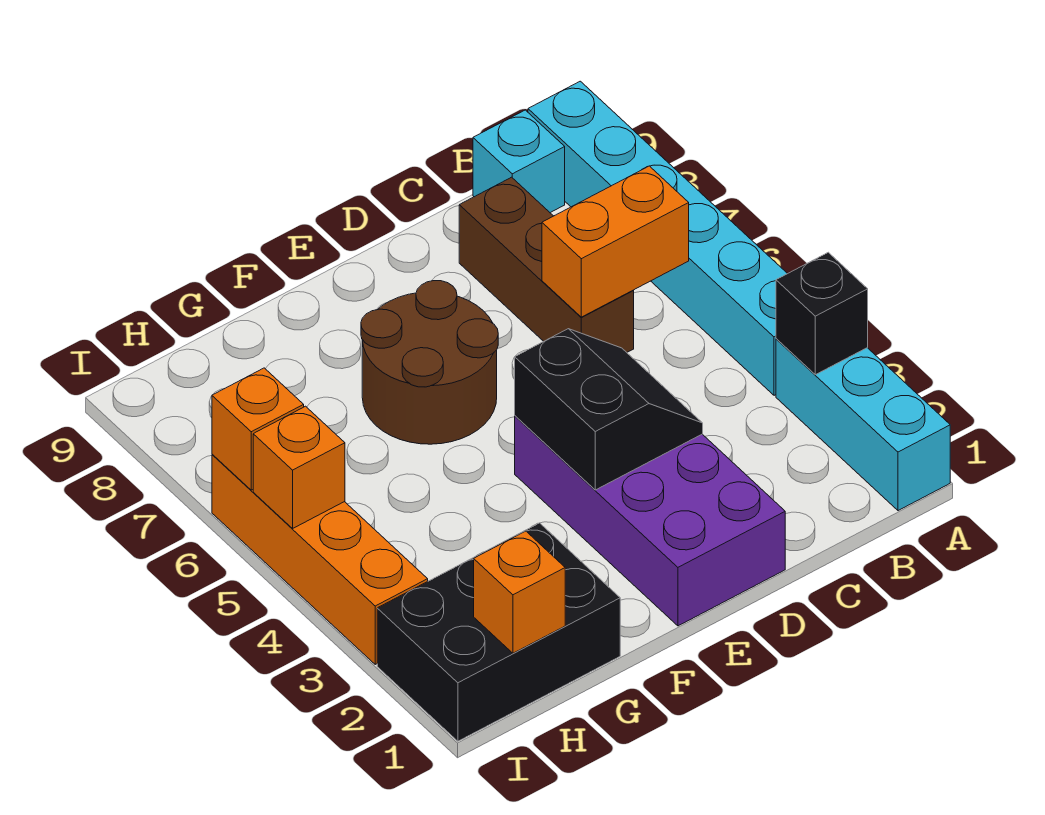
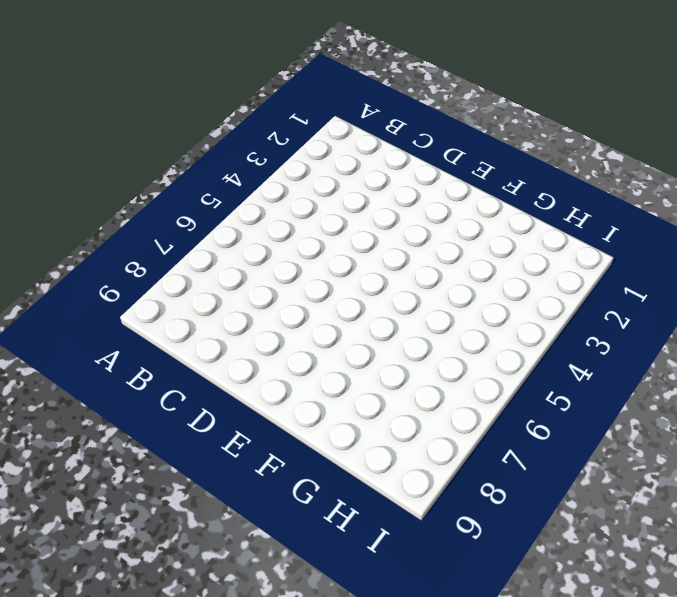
none -> cyan 1x3 brick [776,339,950,511]
none -> cyan 1x6 brick [528,81,787,395]
none -> cyan 1x1 brick [473,110,565,213]

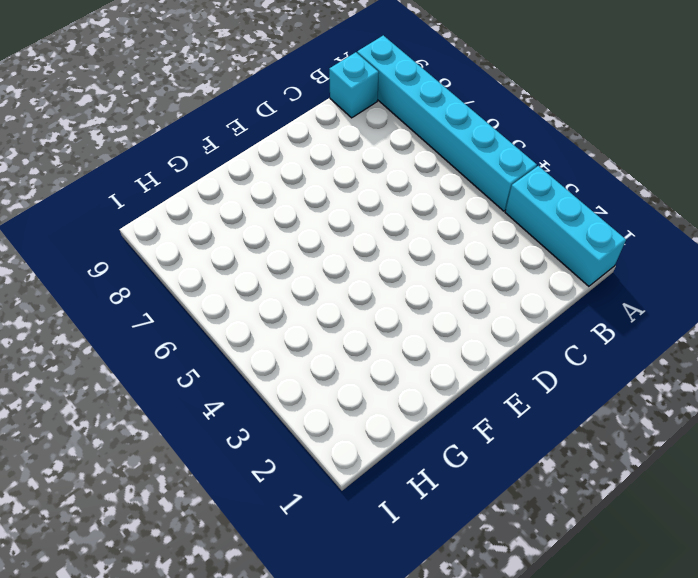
none -> brown 1x3 brick [459,177,634,352]
none -> purple 2x4 brick [515,416,785,626]
none -> brown 2x2 round brick [361,281,498,444]

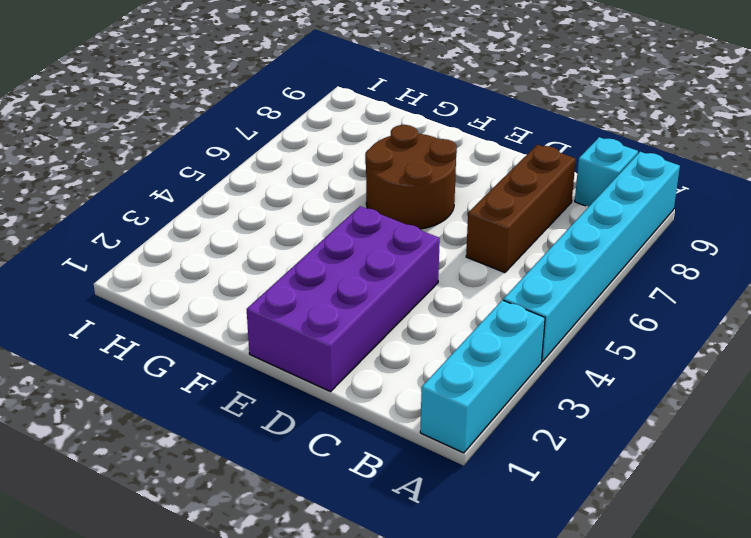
none -> black 2x3 brick [377,523,620,741]
none -> orange 1x4 brick [212,454,428,664]
none -> black 1x1 brick [776,252,868,375]

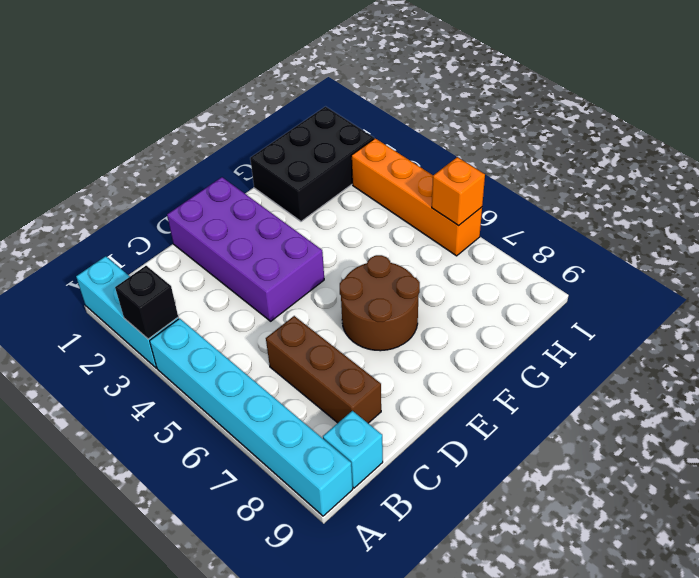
none -> orange 1x2 brick [542,166,689,317]
none -> black 2x2 slope [515,329,703,490]
none -> orange 1x1 brick [474,531,565,653]

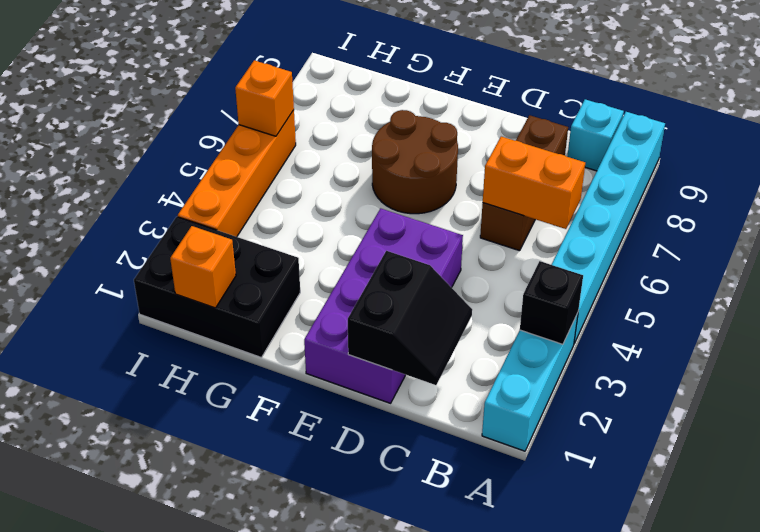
black 2x2 slope [348,251,472,385] -> black 2x2 slope moved to [515,329,703,490]
none -> orange 1x1 brick [253,406,345,528]

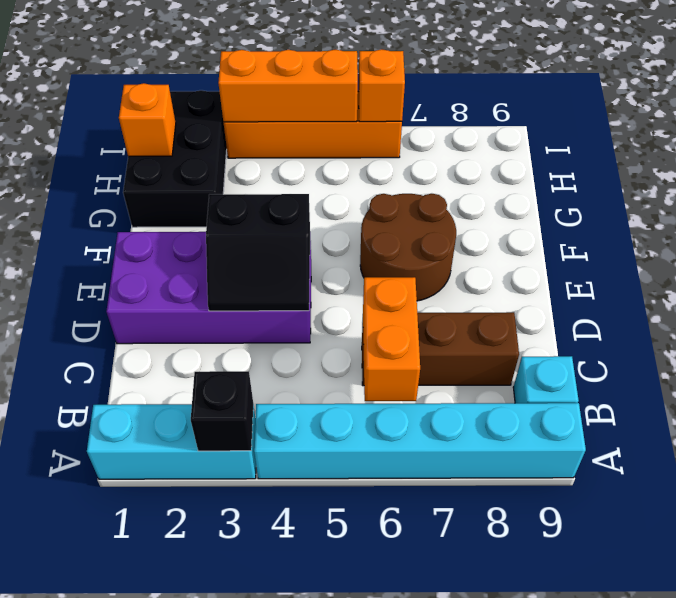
orange 1x3 brick [218,50,358,122] -> orange 1x1 brick [253,406,345,528]

